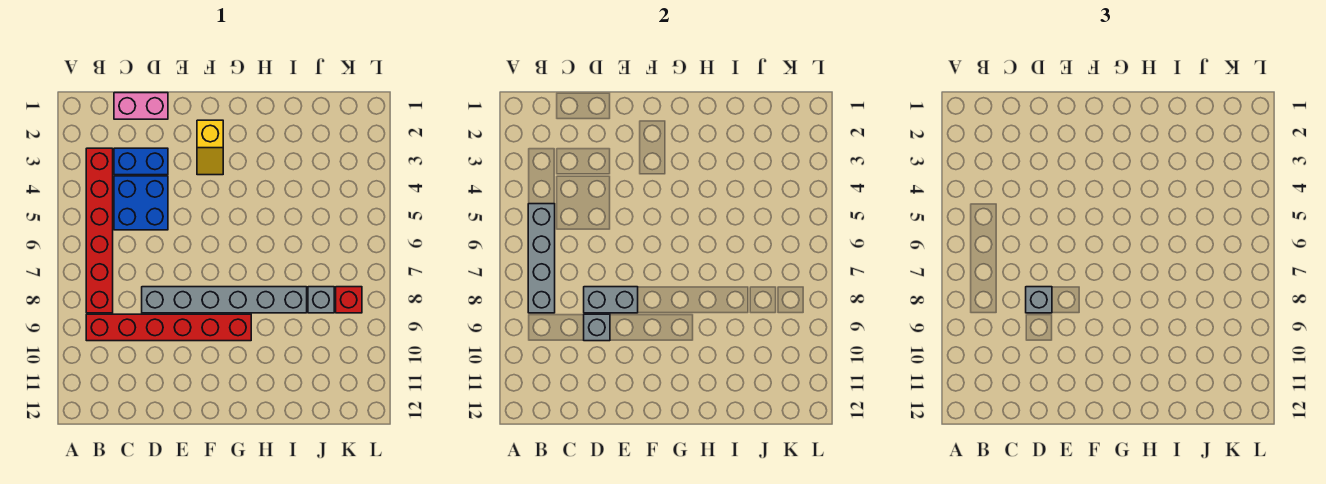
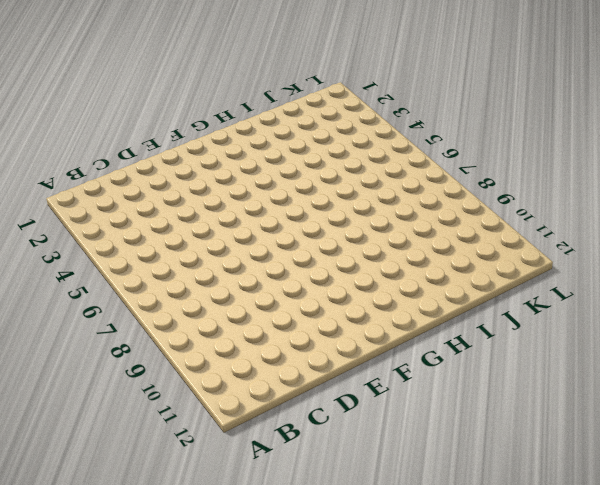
none -> red 1x6 brick [86,148,113,313]
none -> red 1x6 brick [86,314,251,341]
none -> pink 1x2 brick [114,93,168,119]

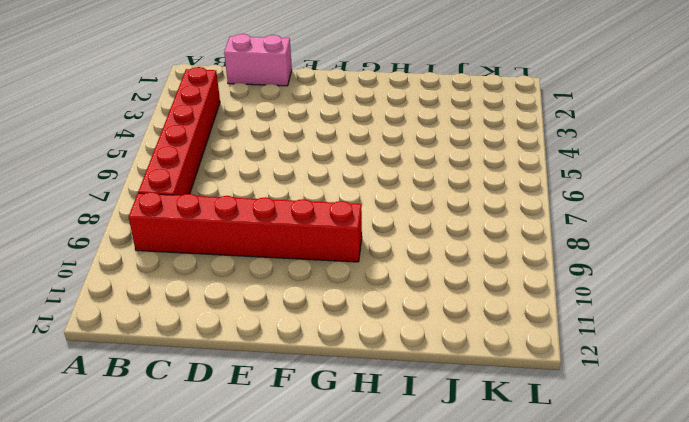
none -> blue 1x2 brick [114,148,168,175]
none -> blue 2x2 brick [114,176,168,230]
none -> grey 1x6 brick [142,287,307,313]

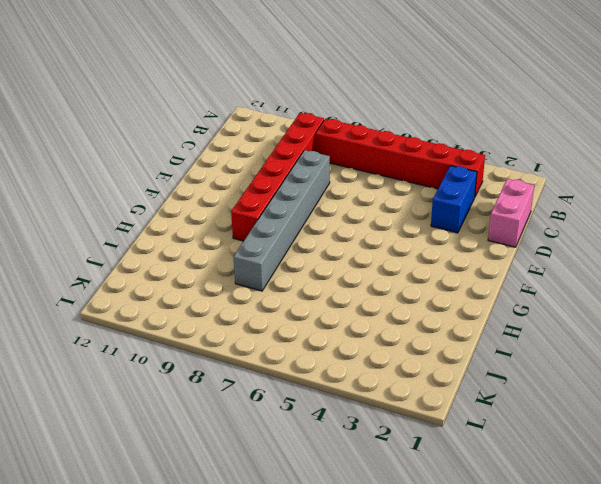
none -> blue 2x2 brick [114,176,168,230]
none -> yellow 1x2 slope [197,120,223,175]
none -> grey 1x1 brick [308,287,334,313]

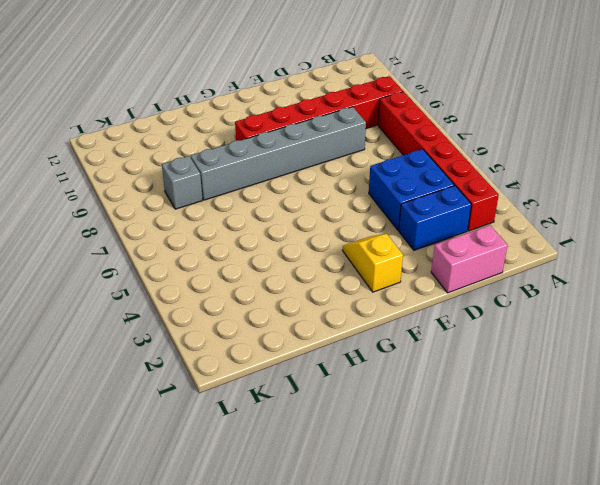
none -> red 1x1 brick [336,287,362,313]
none -> grey 1x4 brick [528,204,555,313]
none -> grey 1x2 brick [584,287,638,313]

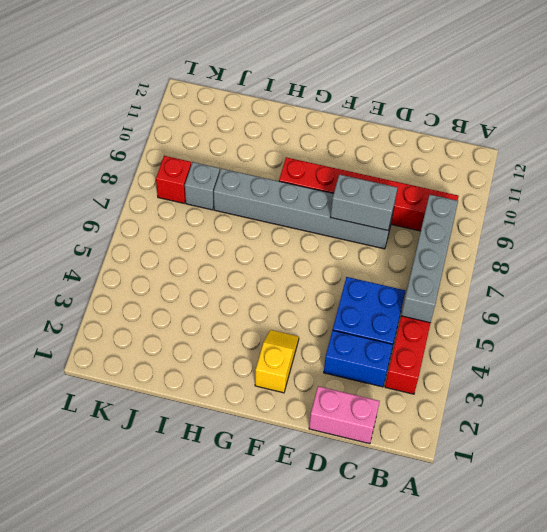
none -> grey 1x1 brick [584,314,610,341]
none -> grey 1x1 brick [1026,287,1052,313]

